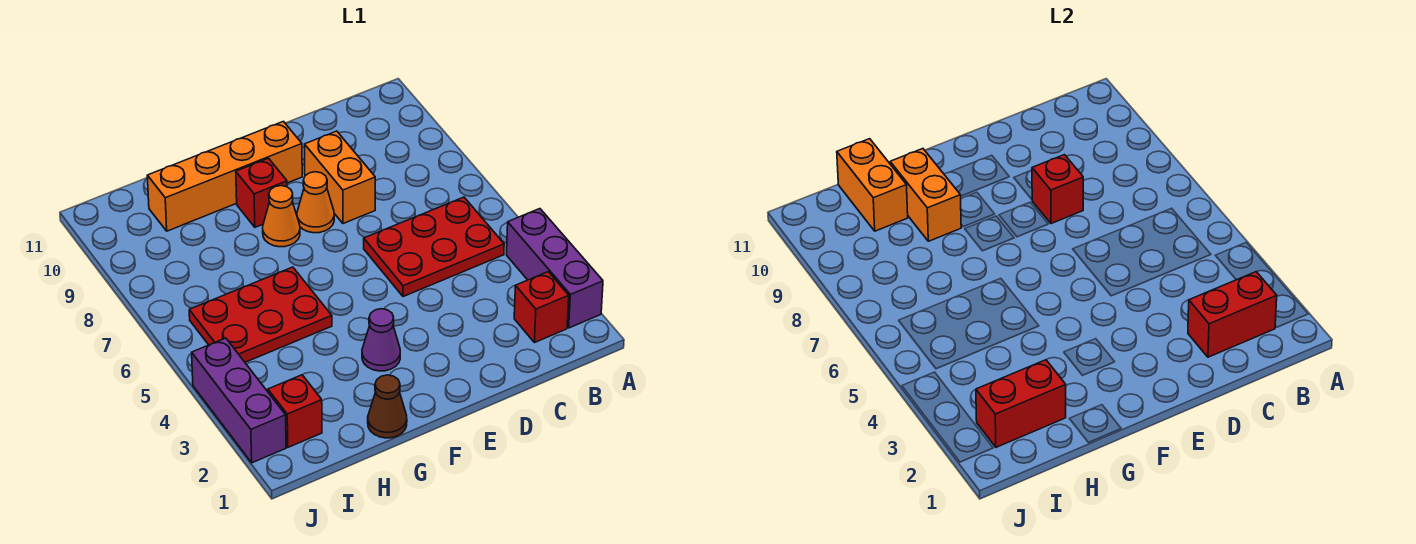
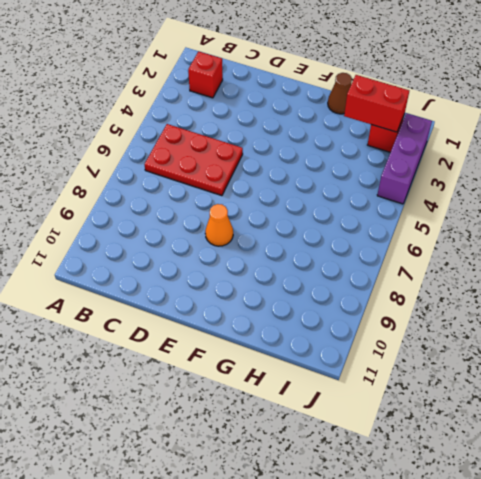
none -> purple 1x3 brick [507,209,603,328]
none -> orange 1x2 brick [305,131,375,224]
none -> orange 1x4 brick [147,121,302,231]

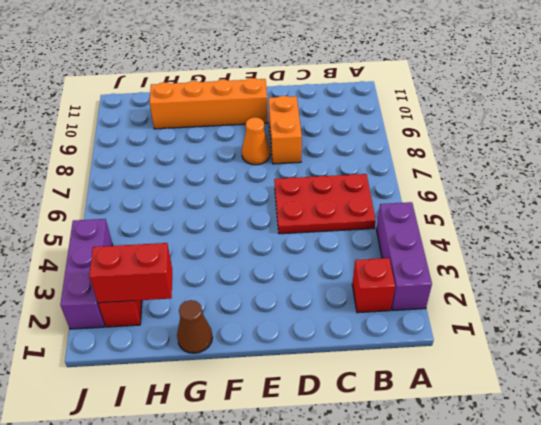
none -> purple 1x1 cone [362,309,400,371]
none -> orange 1x1 cone [263,186,300,247]
none -> red 1x1 brick [236,158,287,227]

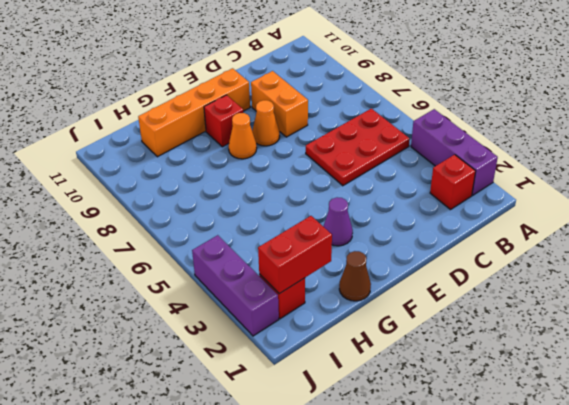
none -> red 2x3 plate [189,267,332,362]
none -> red 1x2 brick [1188,272,1277,357]
none -> red 1x1 brick [1032,155,1083,224]

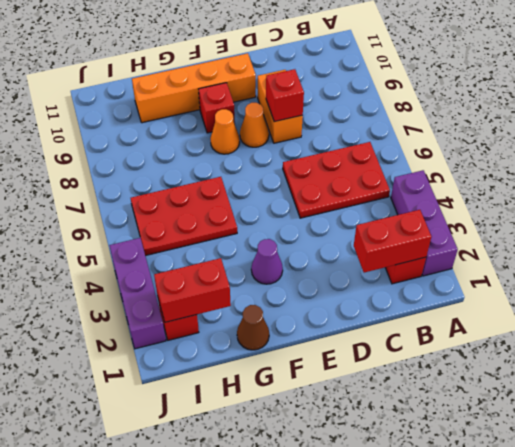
none -> orange 1x2 brick [890,149,961,241]
none -> orange 1x2 brick [837,139,908,231]

